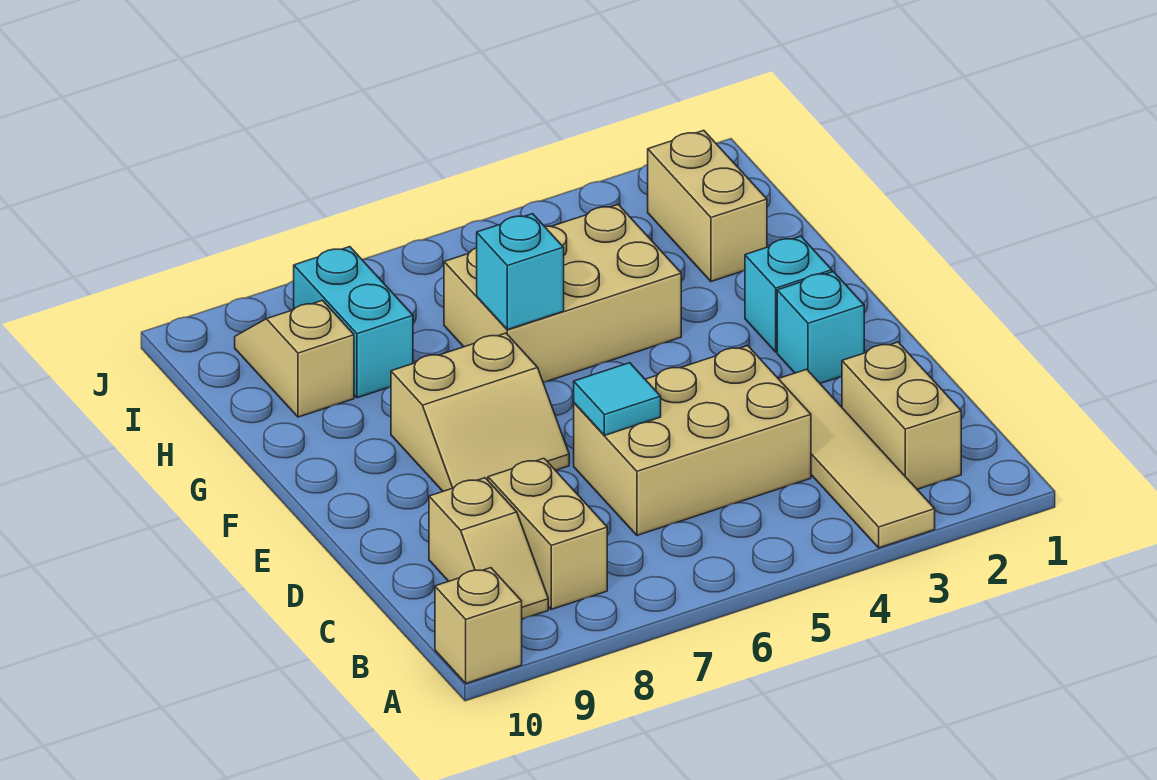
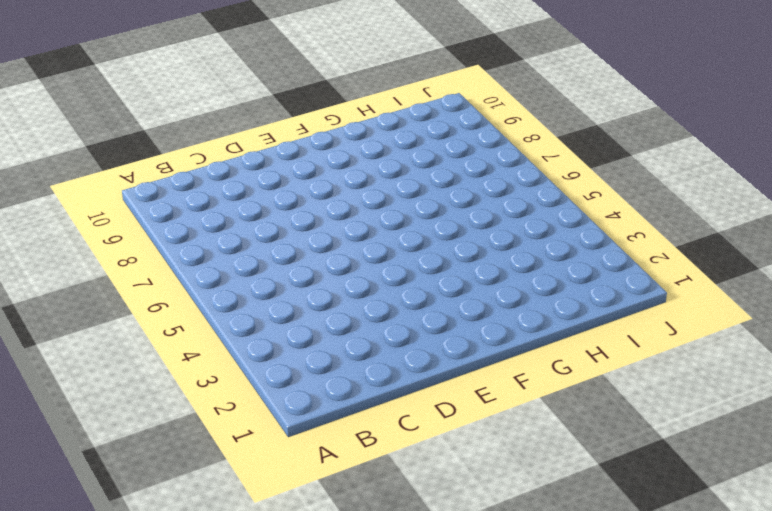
none -> tan 1x4 tile [779,369,935,548]
none -> tan 1x1 brick [435,568,522,683]
none -> tan 1x2 brick [842,342,961,489]

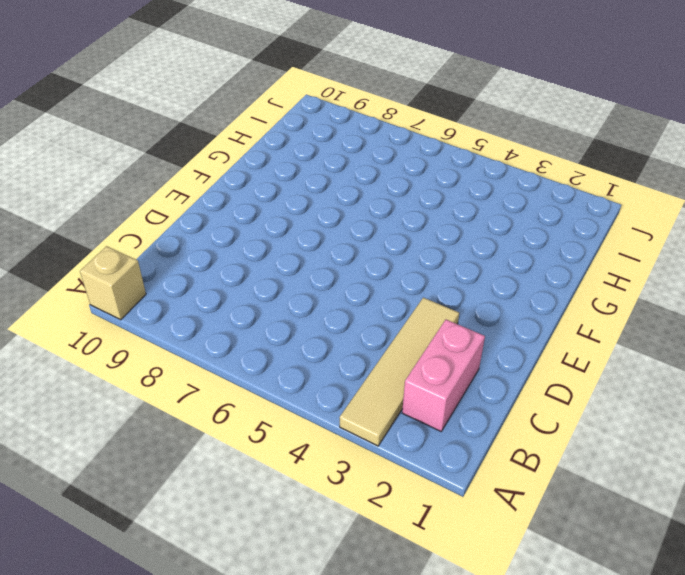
pink 1x2 brick [402,320,485,431] -> tan 1x2 brick [842,342,961,489]
none -> tan 1x2 brick [488,458,607,609]
none -> tan 1x2 slope [429,478,548,619]
none -> tan 2x3 brick [574,346,811,535]

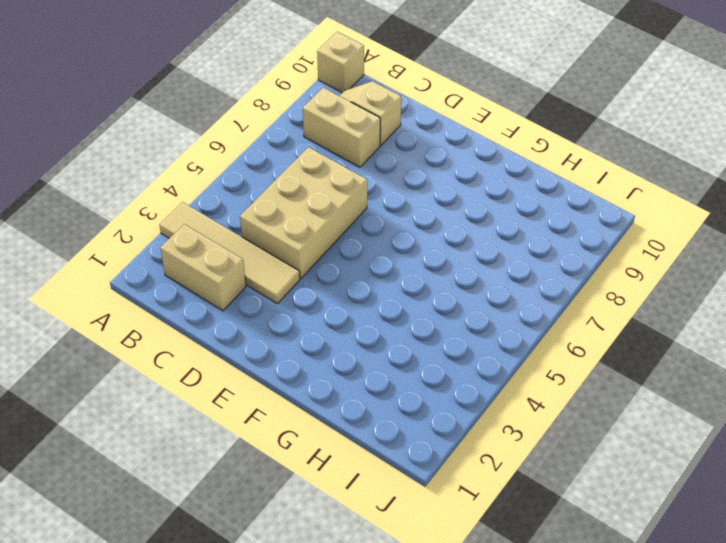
none -> cyan 1x1 brick [777,272,864,383]
none -> tan 2x2 slope [391,333,569,491]
none -> cyan 1x1 brick [745,236,832,352]

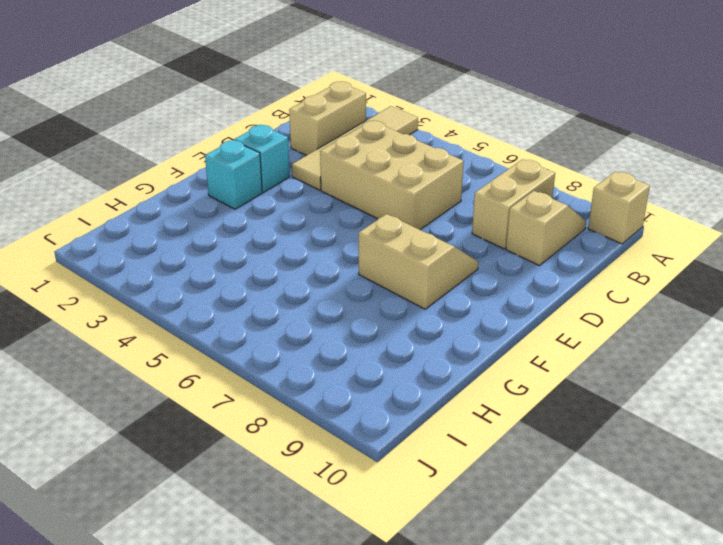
none -> tan 2x3 brick [444,205,681,382]
none -> tan 1x2 brick [648,130,767,282]
none -> cyan 1x2 brick [294,247,413,398]

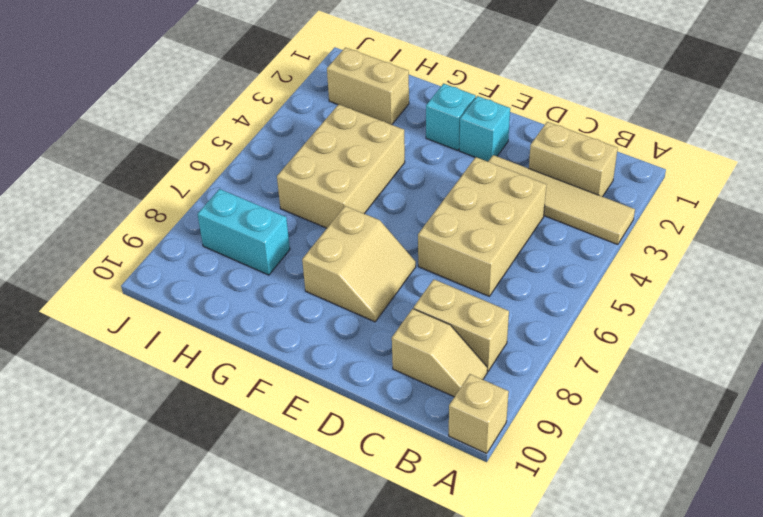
none -> tan 1x2 slope [235,300,354,417]
none -> cyan 1x1 tile [574,363,661,435]
none -> cyan 1x1 brick [477,214,564,330]

